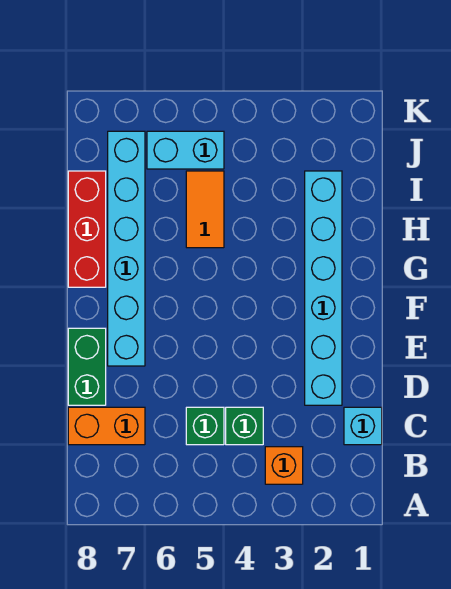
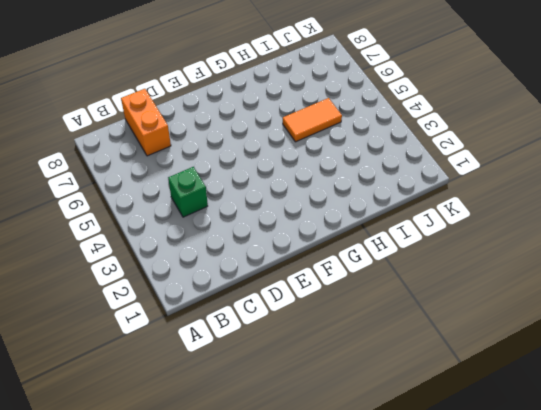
none -> orange 1x1 brick [265,447,303,484]
none -> cyan 1x1 brick [344,407,382,445]

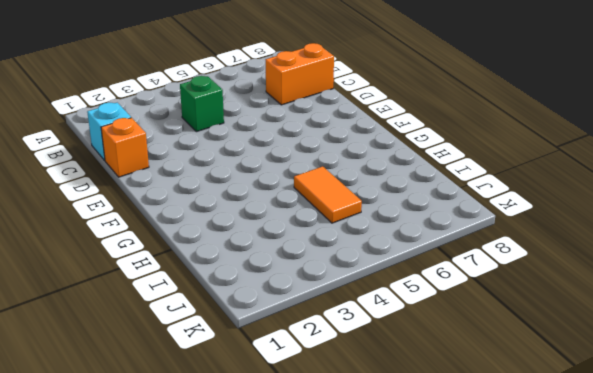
orange 1x1 brick [101,118,149,177] -> orange 1x1 brick moved to [265,447,303,484]
none -> green 1x1 brick [186,407,224,445]
none -> cyan 1x6 brick [305,171,342,405]

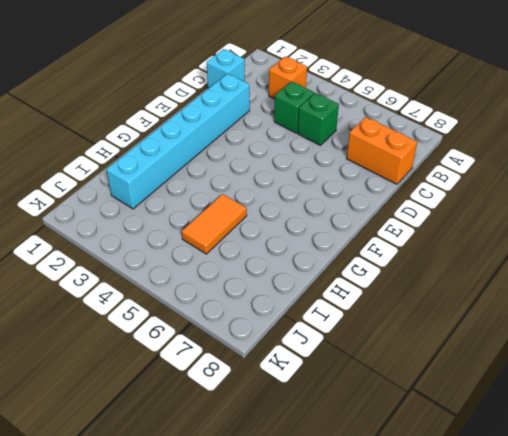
none -> green 1x2 brick [68,328,106,405]
none -> cyan 1x6 brick [108,131,145,366]

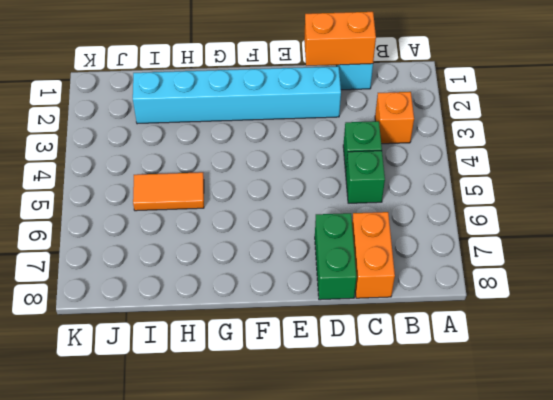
orange 1x2 brick [304,12,376,66] -> none
green 1x2 brick [315,213,357,300] -> green 1x2 brick turned to [68,328,106,405]
none -> cyan 1x6 brick [108,131,145,366]
none -> red 1x3 brick [68,171,106,287]

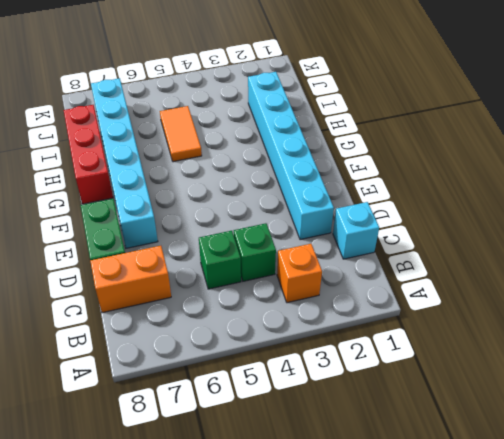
none -> cyan 1x2 brick [147,131,224,169]

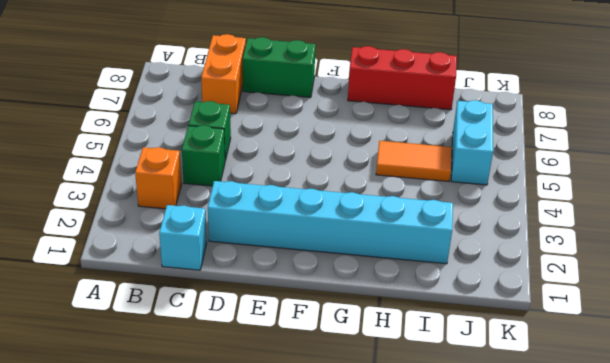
none -> cyan 1x6 brick [108,131,145,366]

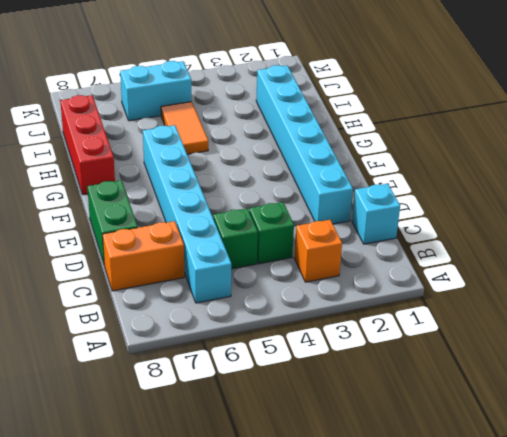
cyan 1x6 brick [143,125,231,303] -> cyan 1x6 brick moved to [108,131,145,366]

